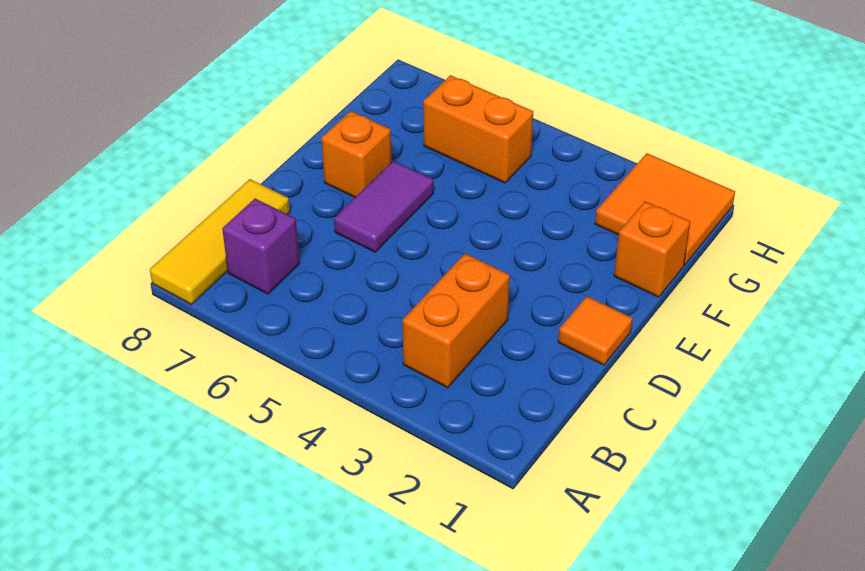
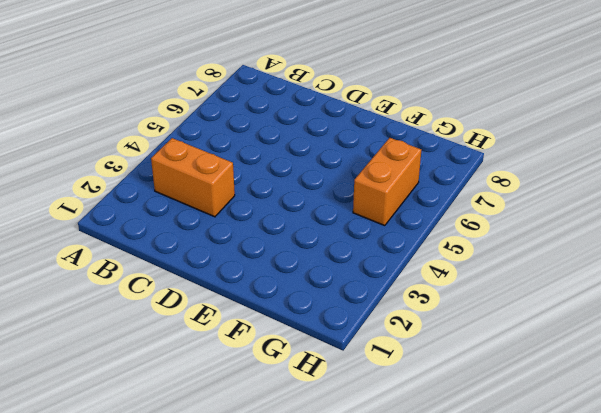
none -> yellow 1x3 tile [150,179,290,305]
none -> purple 1x1 brick [222,199,300,294]

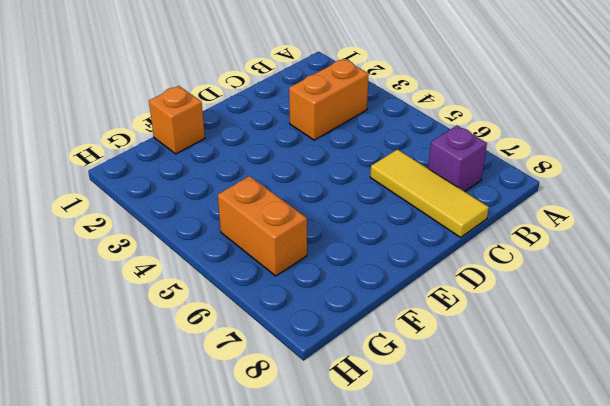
yellow 1x3 tile [370,150,489,237] -> yellow 1x3 tile turned to [150,179,290,305]
none -> orange 1x1 tile [558,296,632,365]
none -> purple 1x2 tile [334,161,433,252]

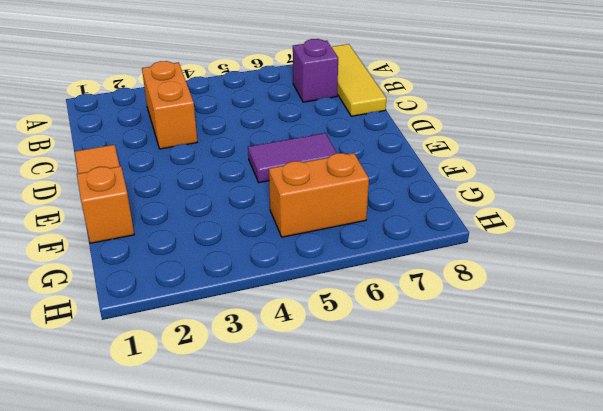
purple 1x2 tile [248,133,336,183] -> purple 1x2 tile turned to [334,161,433,252]
none -> orange 1x1 brick [322,111,391,197]
none -> orange 2x2 tile [595,153,735,265]

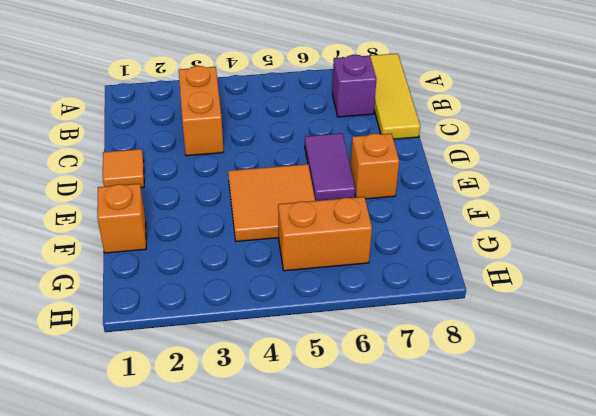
orange 2x2 tile [228,164,315,241] -> orange 2x2 tile moved to [595,153,735,265]

